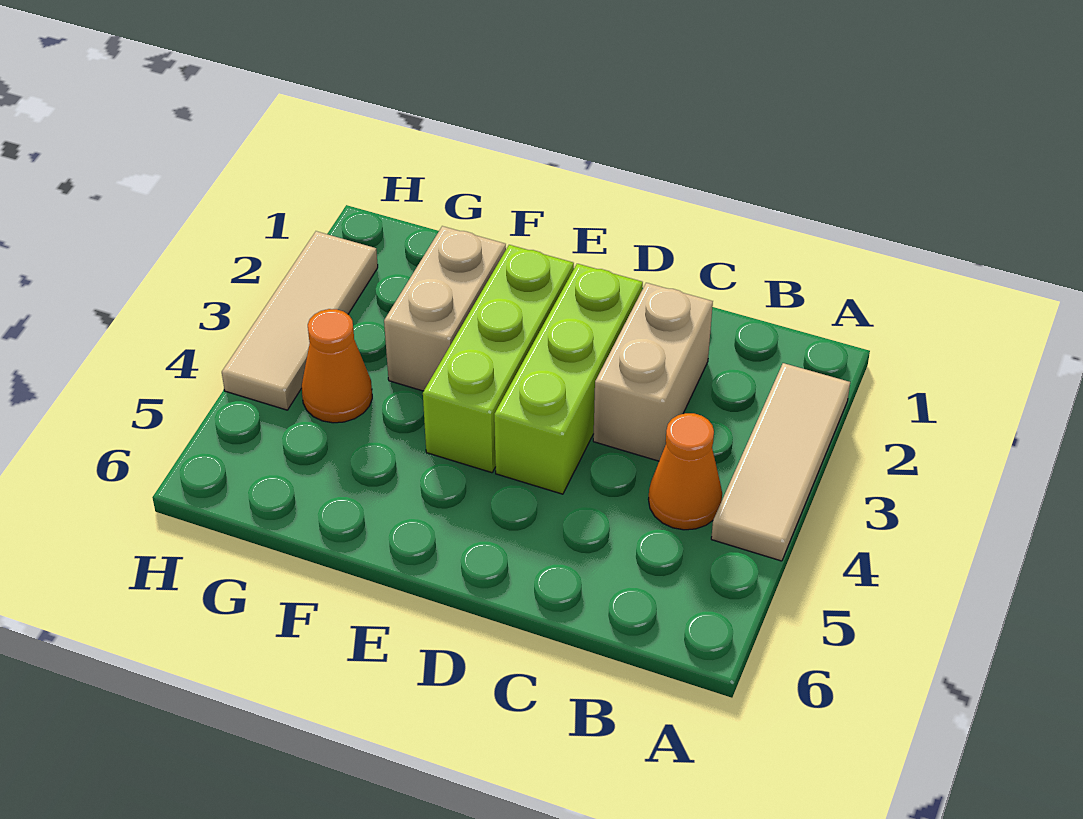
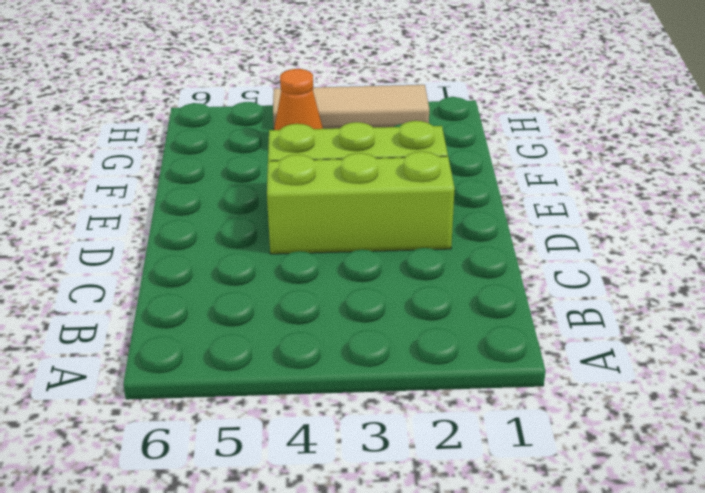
none -> tan 1x3 tile [711,363,850,561]
none -> orange 1x1 cone [648,413,722,530]

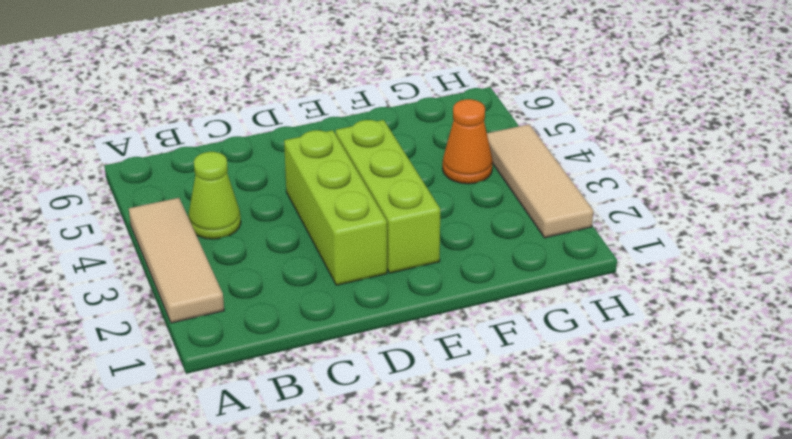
lime 1x1 cone [188,152,241,239] -> orange 1x1 cone [648,413,722,530]
none -> tan 1x2 brick [593,283,713,461]
none -> tan 1x2 brick [384,226,506,391]

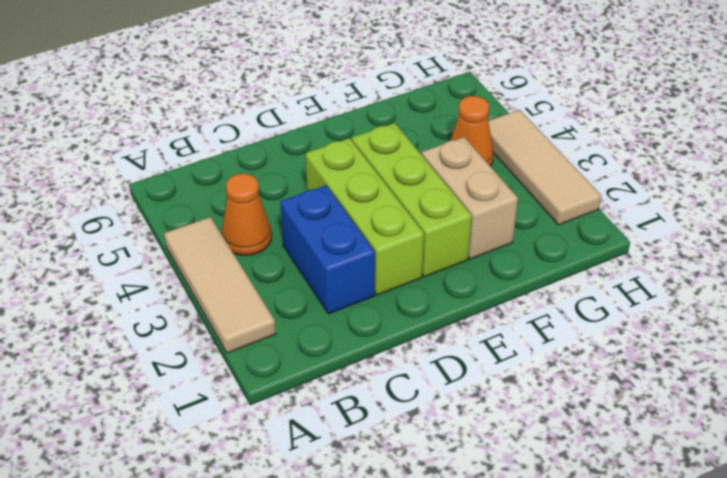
blue 1x2 brick [280,185,375,314] -> tan 1x2 brick [593,283,713,461]

